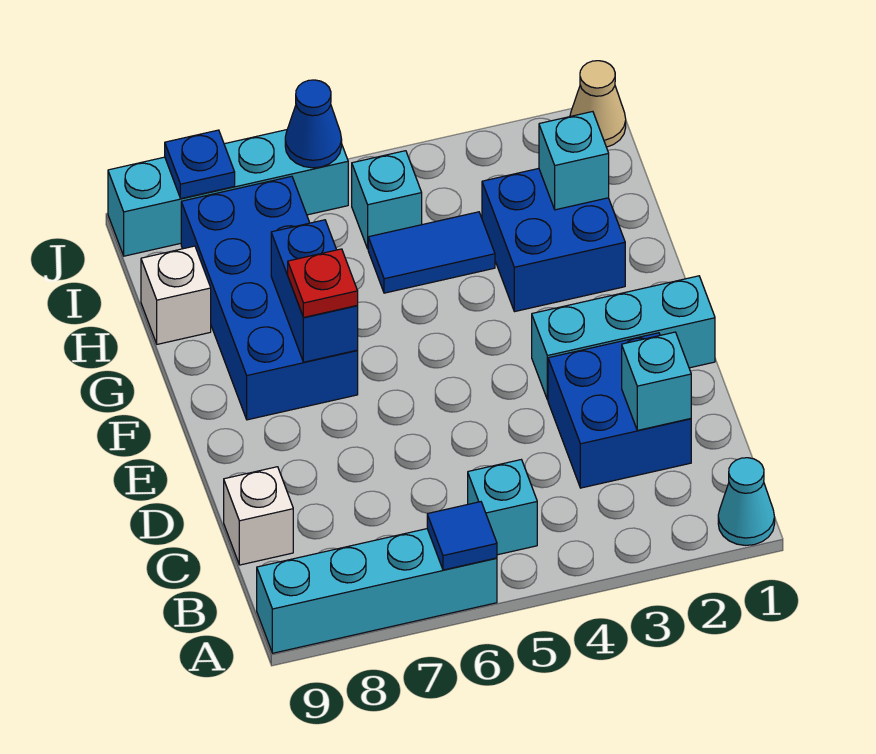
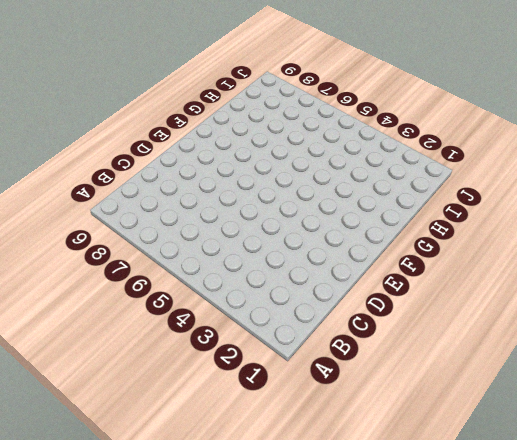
none -> cyan 1x1 cone [718,458,775,545]
none -> cyan 1x4 brick [257,529,497,653]
none -> cyan 1x1 brick [468,460,537,555]

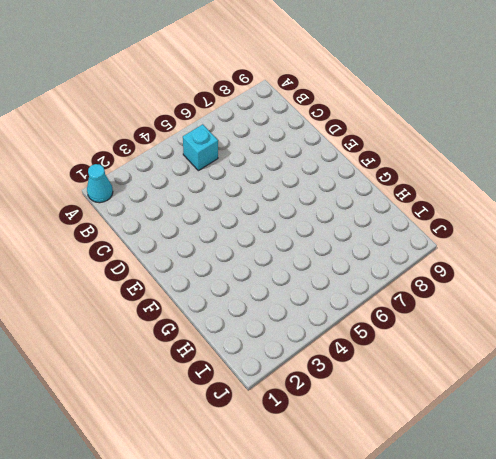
none -> cyan 1x4 brick [257,529,497,653]
none -> blue 2x2 brick [548,333,691,488]
none -> white 1x1 brick [224,467,293,565]

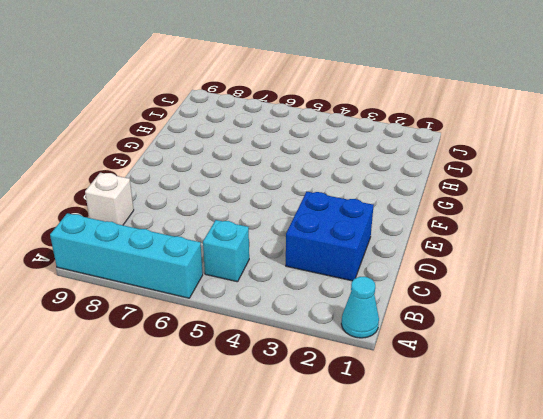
none -> cyan 1x3 brick [532,276,715,400]
none -> blue 2x4 brick [181,176,358,420]
none -> blue 2x2 brick [482,168,625,312]

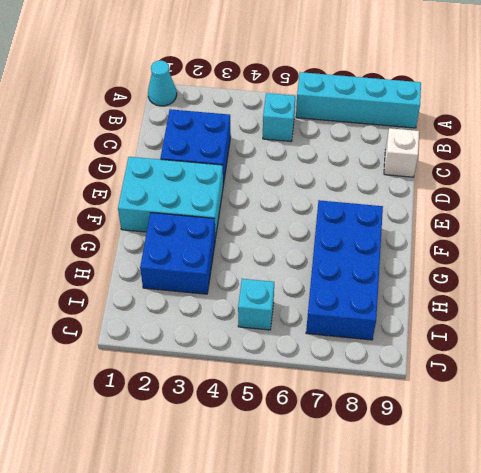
cyan 2x3 brick [118,157,223,238] -> cyan 1x3 brick [532,276,715,400]
none -> blue 1x2 tile [368,212,495,293]
none -> white 1x1 brick [141,246,211,344]
none -> tan 1x1 cone [570,61,626,147]

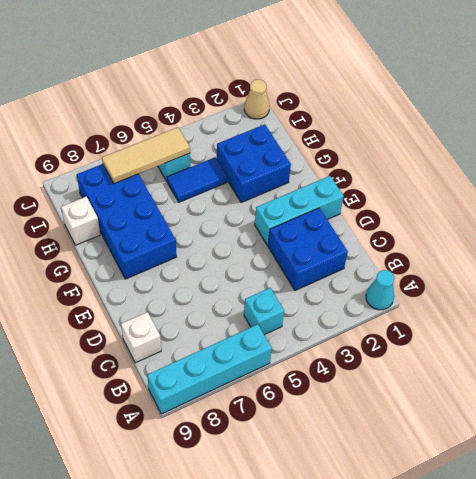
tan 1x3 tile [102,127,190,184] -> none
none -> cyan 1x4 brick [108,130,348,256]
none -> blue 1x1 tile [427,502,497,570]
none -> cyan 1x1 brick [622,332,691,430]

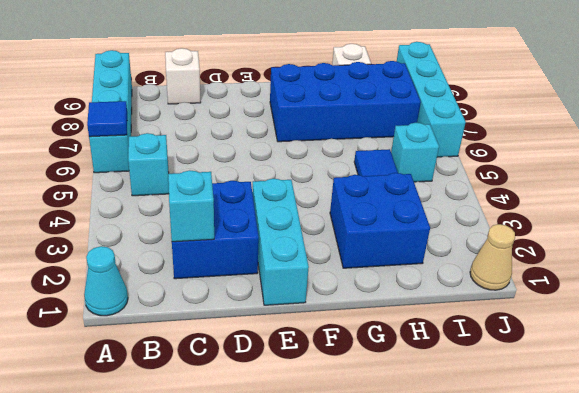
none -> blue 1x2 brick [271,220,358,362]
none -> cyan 1x1 brick [539,112,609,210]
none -> blue 1x1 cone [285,80,342,168]

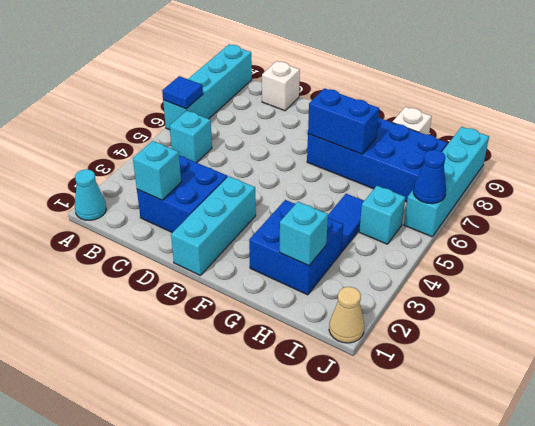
none -> blue 1x1 plate [165,130,235,198]
none -> red 1x1 plate [288,249,358,317]

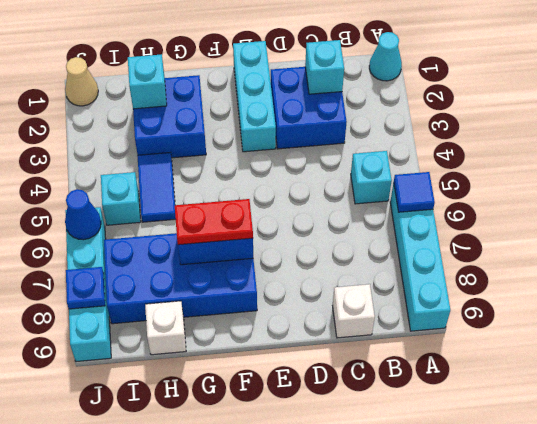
red 1x2 plate [175,199,253,245] -> red 1x1 plate [288,249,358,317]

